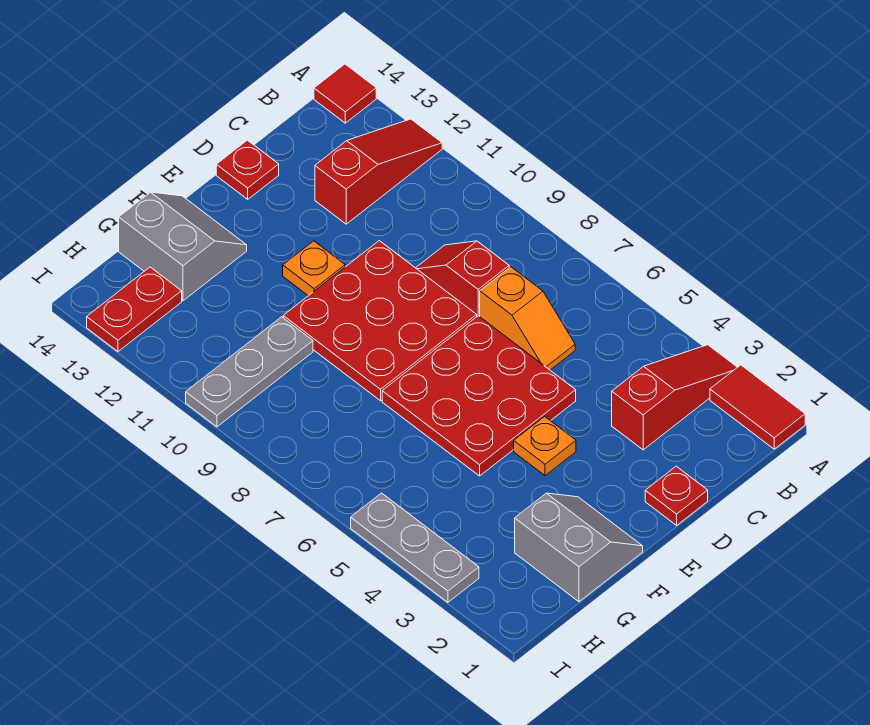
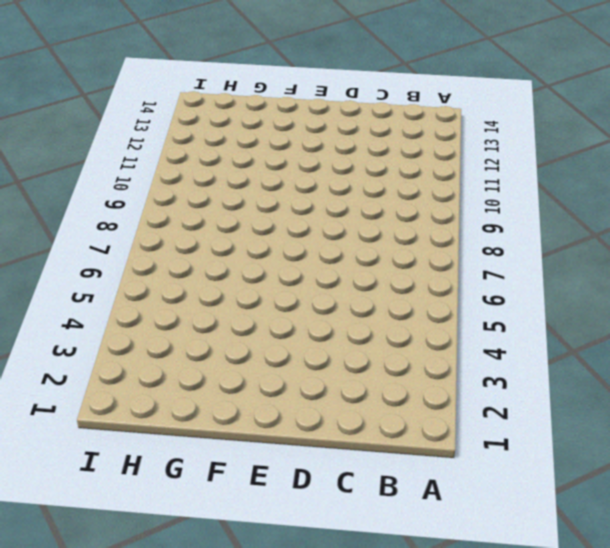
none -> red 1x2 tile [710,365,805,449]
none -> red 1x3 slope [612,345,737,450]
none -> red 1x3 slope [315,119,442,224]

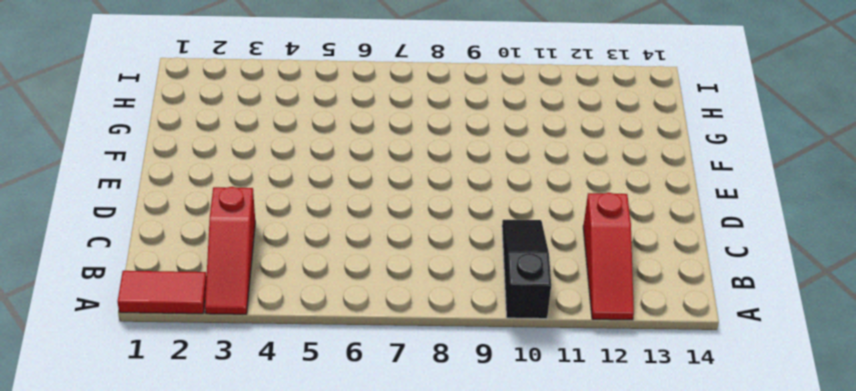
black 1x3 slope [502,220,551,319] -> none
none -> red 1x1 tile [314,64,376,123]
none -> orange 1x2 slope [480,267,575,370]
none -> red 1x2 slope [416,241,509,317]

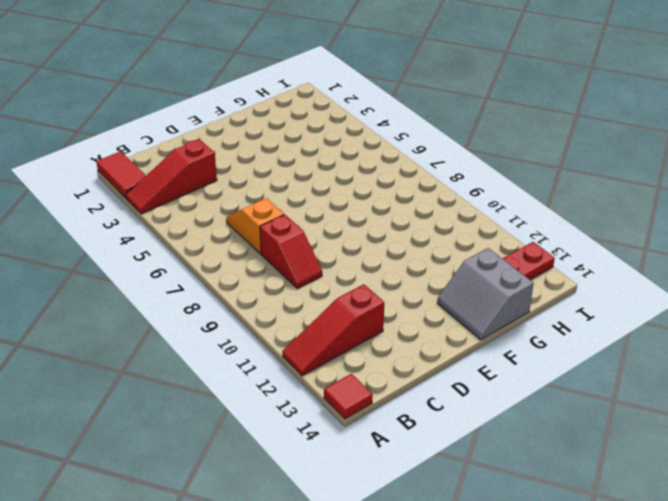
none -> red 1x1 plate [645,466,708,525]
none -> red 3x3 plate [382,316,576,476]
none -> red 3x3 plate [283,241,477,401]

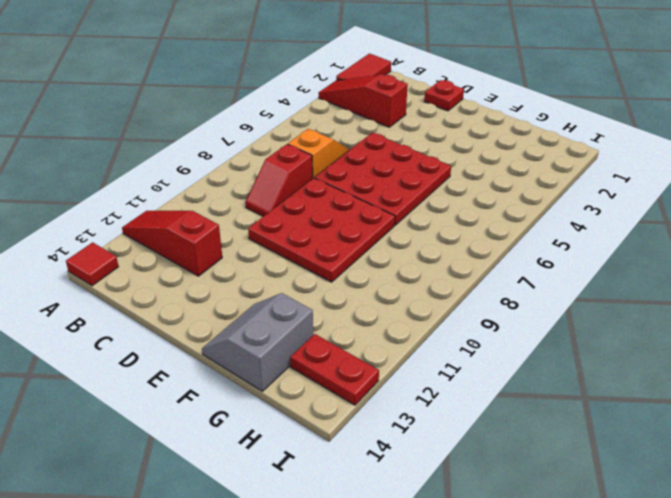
none -> red 1x1 plate [216,140,279,199]
none -> orange 1x1 plate [514,416,576,476]
none -> orange 1x1 plate [283,241,345,296]

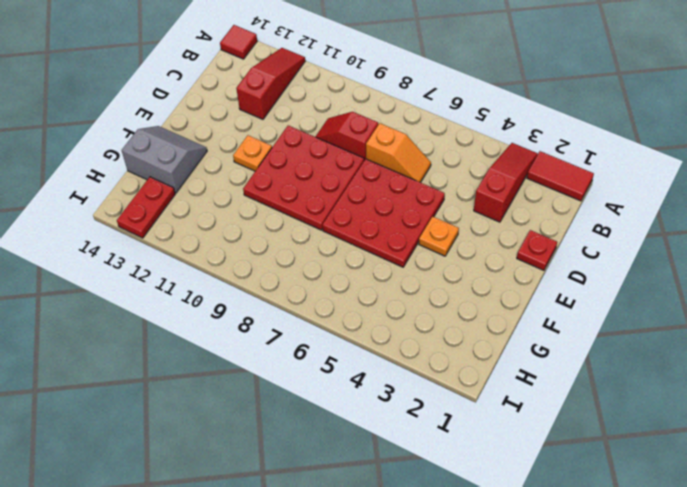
none -> red 1x1 plate [216,140,279,199]
none -> grey 2x2 slope [515,493,643,602]
none -> grey 1x3 plate [186,317,313,427]

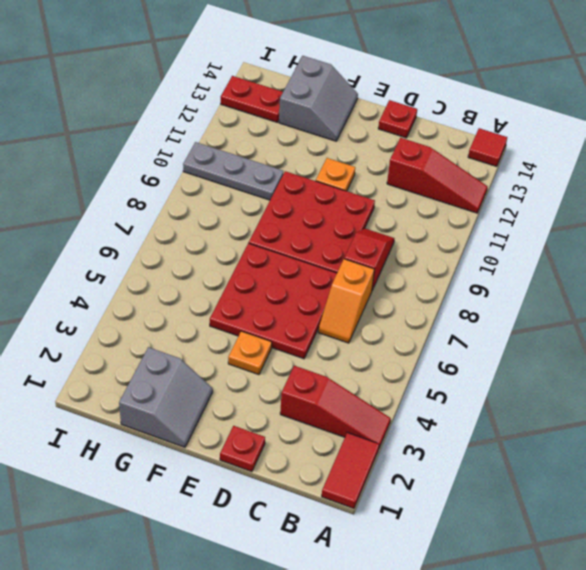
none -> grey 1x3 plate [351,493,479,602]

